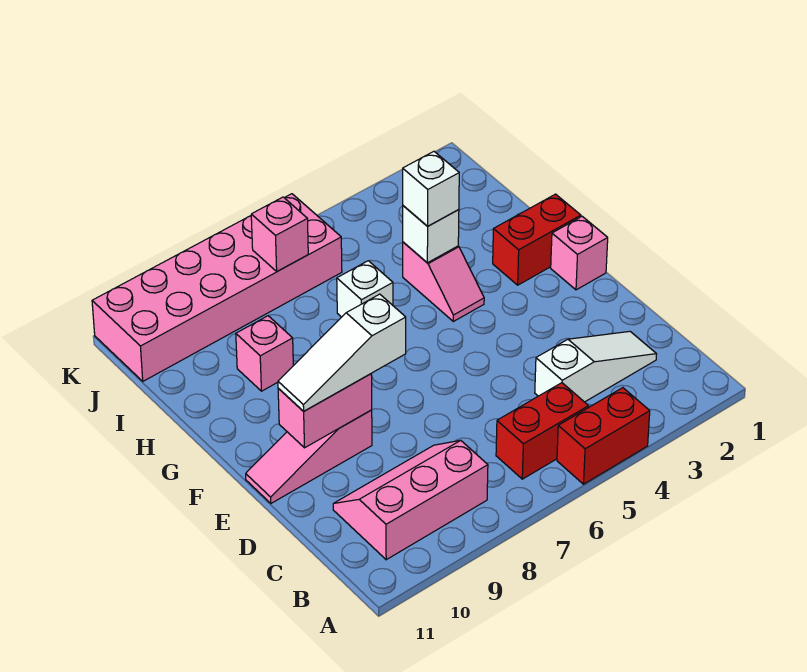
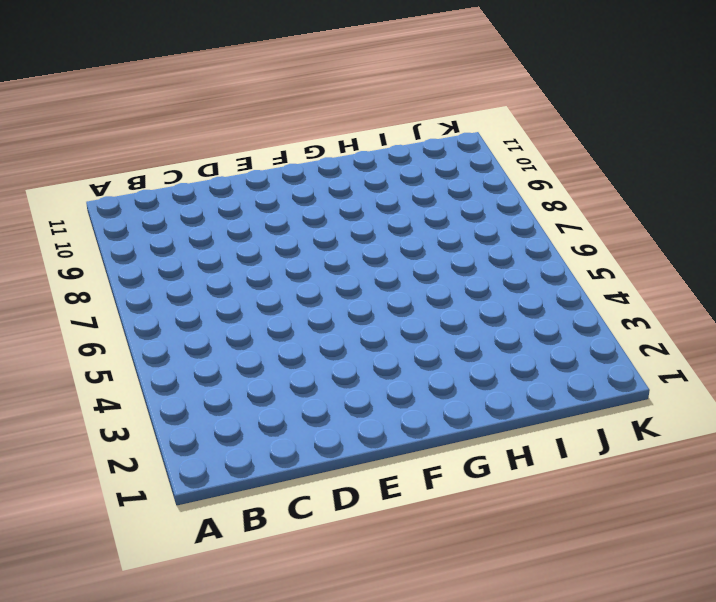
none -> red 1x2 brick [557,388,650,484]
none -> red 1x2 brick [496,383,589,479]
none -> pink 2x3 slope [333,440,488,560]

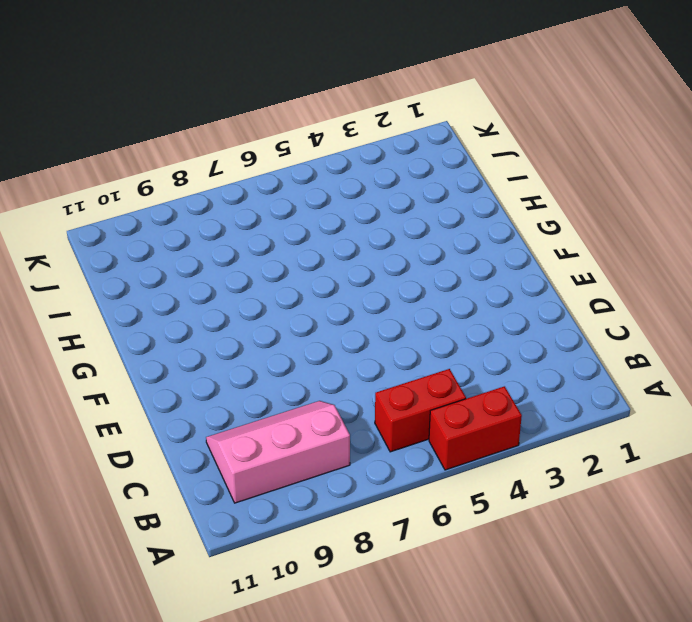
none -> white 1x3 slope [535,331,656,402]
none -> pink 1x3 slope [246,410,372,503]
none -> pink 1x1 brick [551,216,608,290]

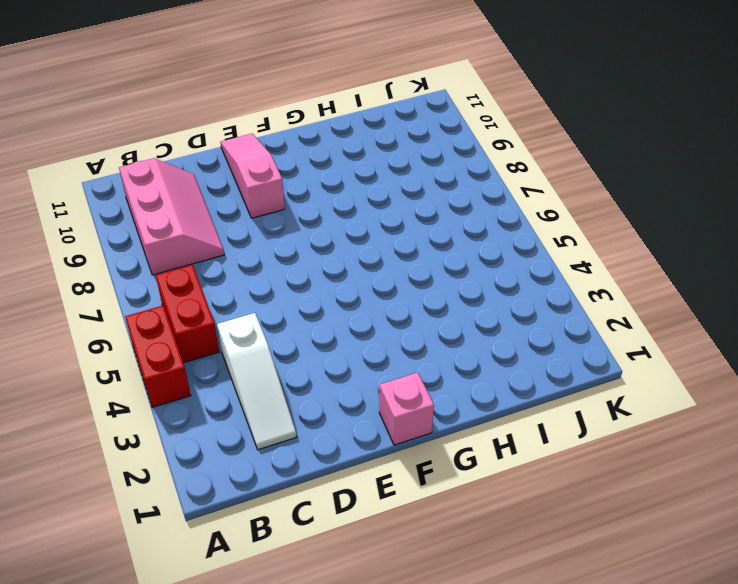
none -> red 1x2 brick [493,194,581,285]
none -> pink 1x2 slope [403,242,484,321]
none -> white 1x1 brick [337,261,393,317]

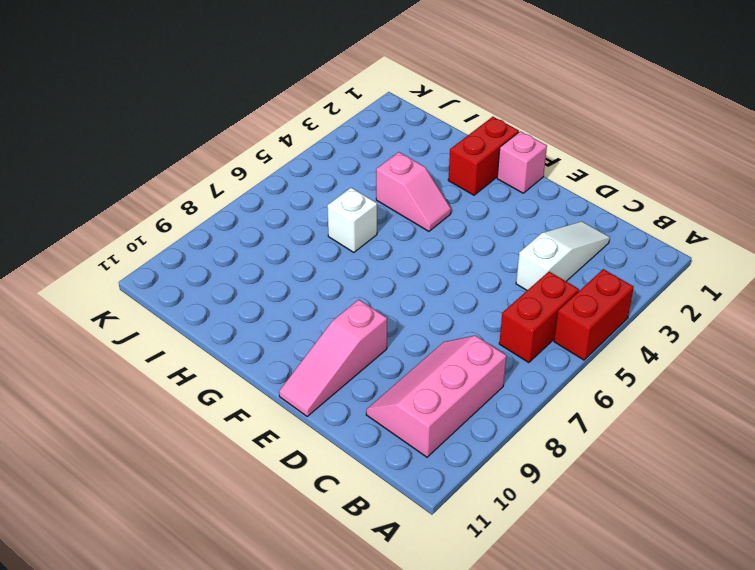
none -> pink 1x1 brick [236,316,293,391]
none -> pink 2x6 brick [92,194,342,381]
none -> pink 1x2 brick [278,374,372,448]

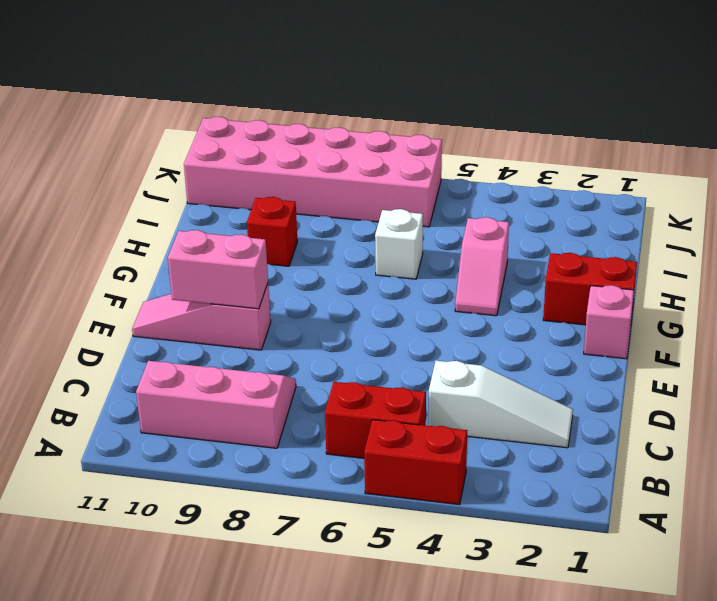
red 1x1 brick [247,197,297,266] -> pink 1x1 brick [236,316,293,391]
none -> white 1x1 brick [403,206,459,263]
none -> pink 1x1 brick [251,197,308,271]
none -> white 1x3 slope [278,294,406,411]

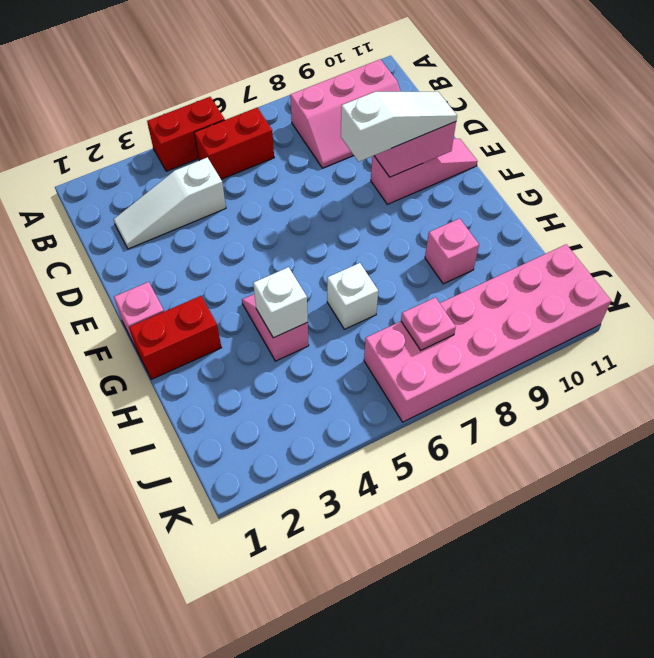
pink 1x1 plate [401,298,456,350] -> pink 1x1 brick [251,197,308,271]
none -> white 1x1 brick [403,151,459,226]

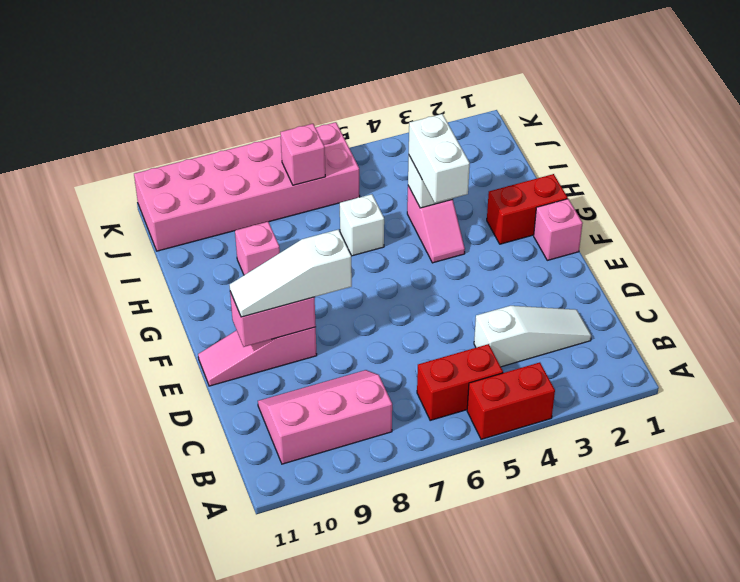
white 1x2 brick [409,114,470,203] -> white 1x1 brick [403,151,459,226]

